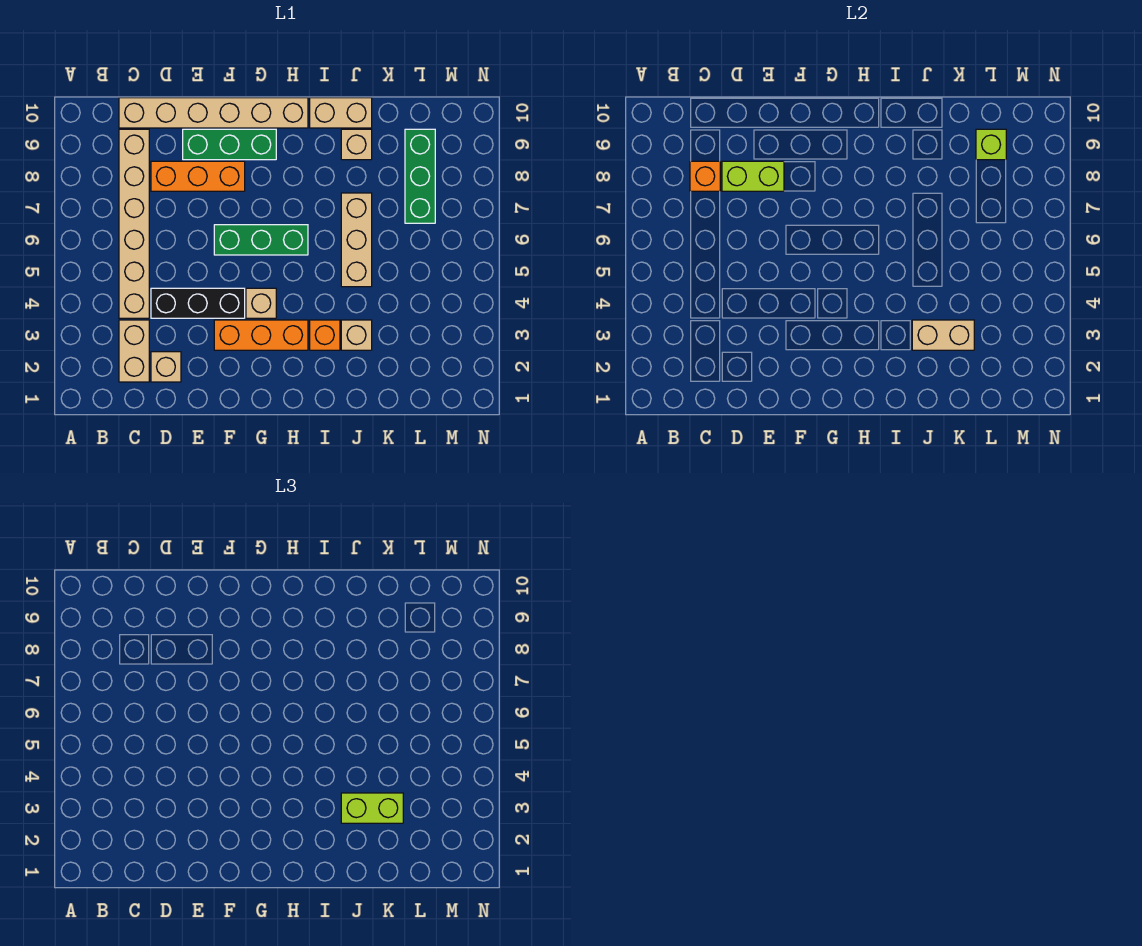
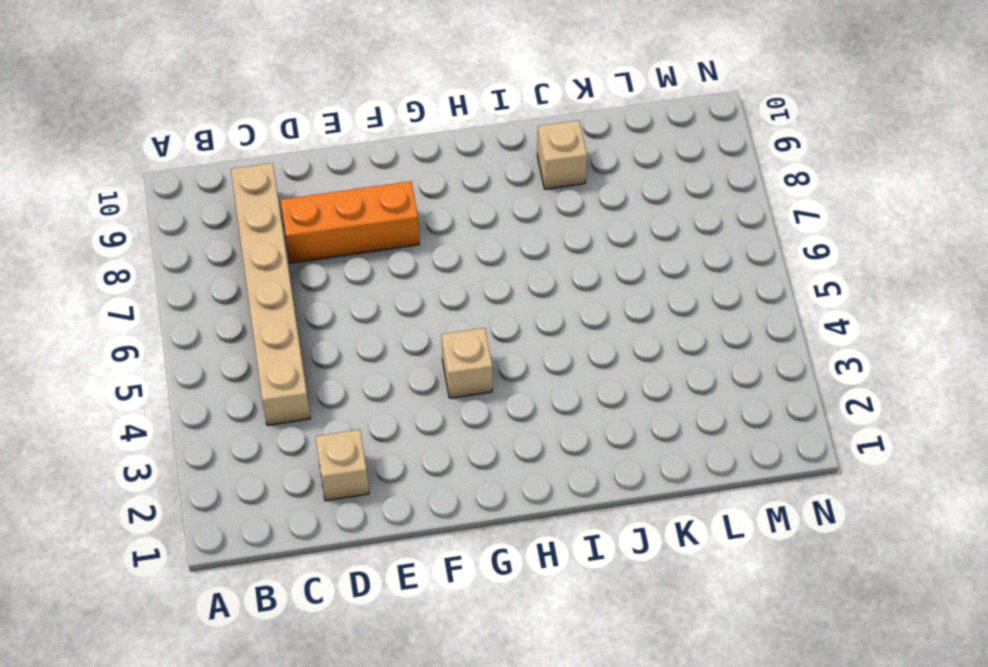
none -> tan 1x2 brick [119,320,149,382]
none -> tan 1x6 brick [119,98,308,128]
none -> black 1x3 brick [151,288,245,318]

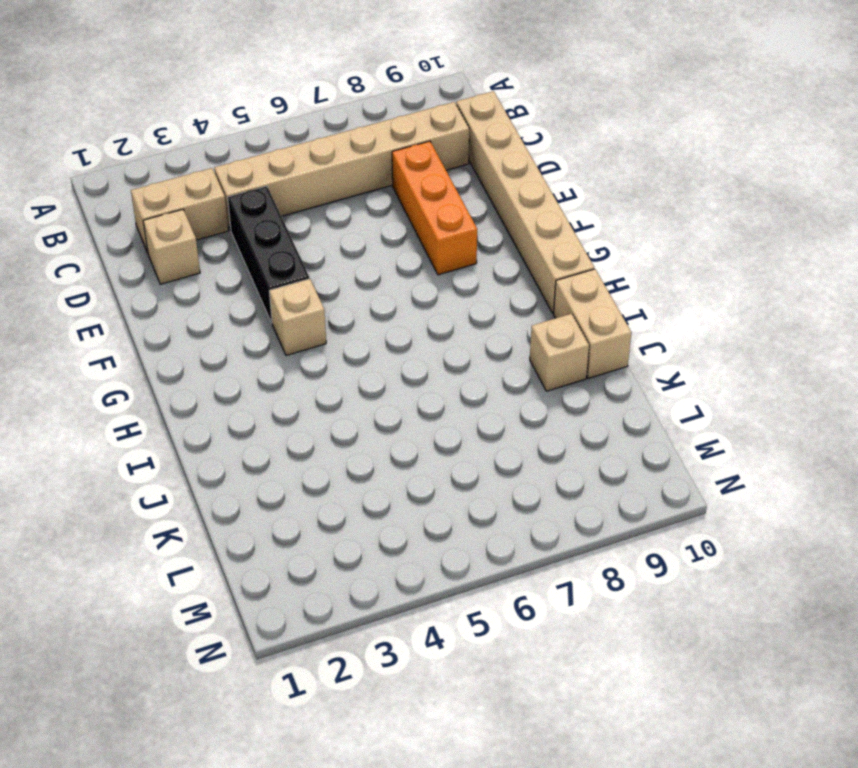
none -> green 1x3 brick [183,129,276,160]
none -> orange 1x3 brick [214,320,308,350]
none -> green 1x3 brick [214,225,308,255]

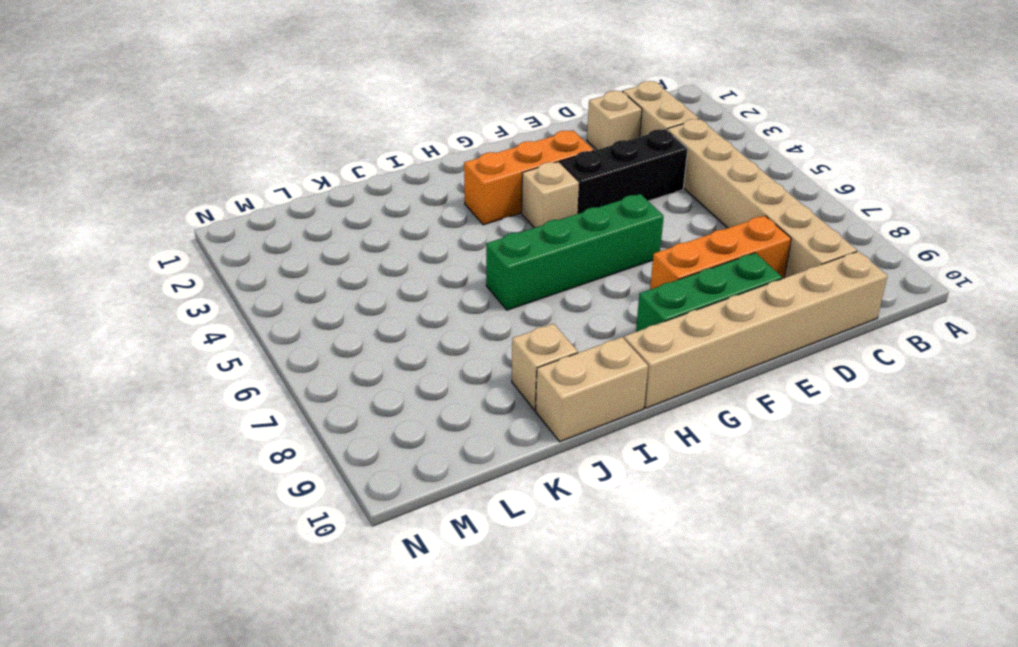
green 1x4 brick [486,194,664,310] -> green 1x3 brick [214,225,308,255]
none -> orange 1x1 brick [310,320,340,350]
none -> tan 1x1 brick [341,320,372,350]
none -> tan 1x3 brick [341,193,372,287]

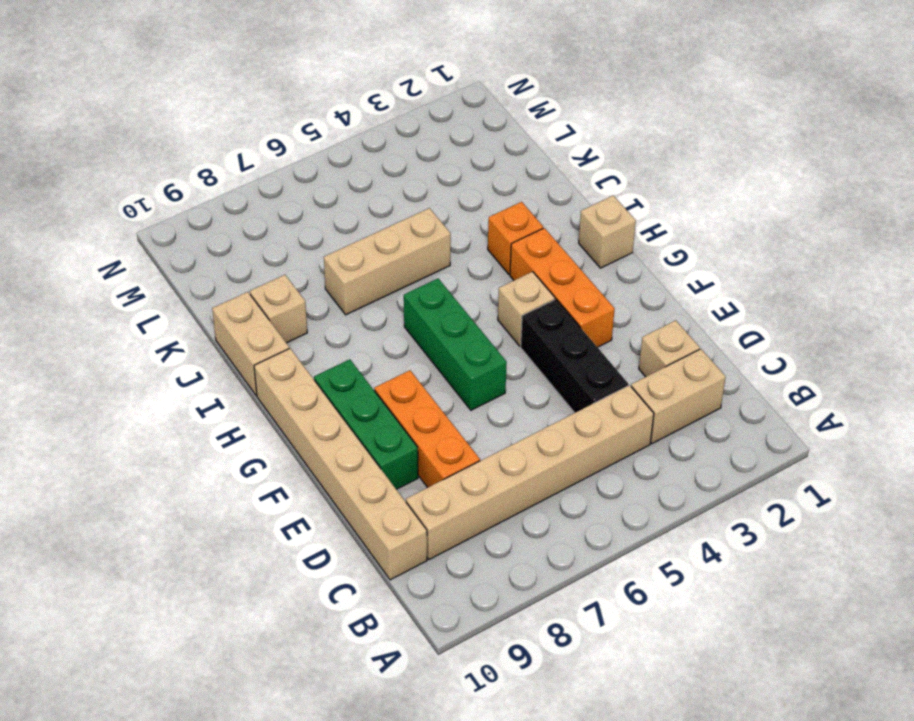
tan 1x1 brick [579,196,636,268] -> tan 1x1 brick moved to [341,320,372,350]
none -> green 1x3 brick [405,129,435,223]
none -> orange 1x1 brick [690,161,720,191]
none -> lime 1x2 brick [722,161,784,191]

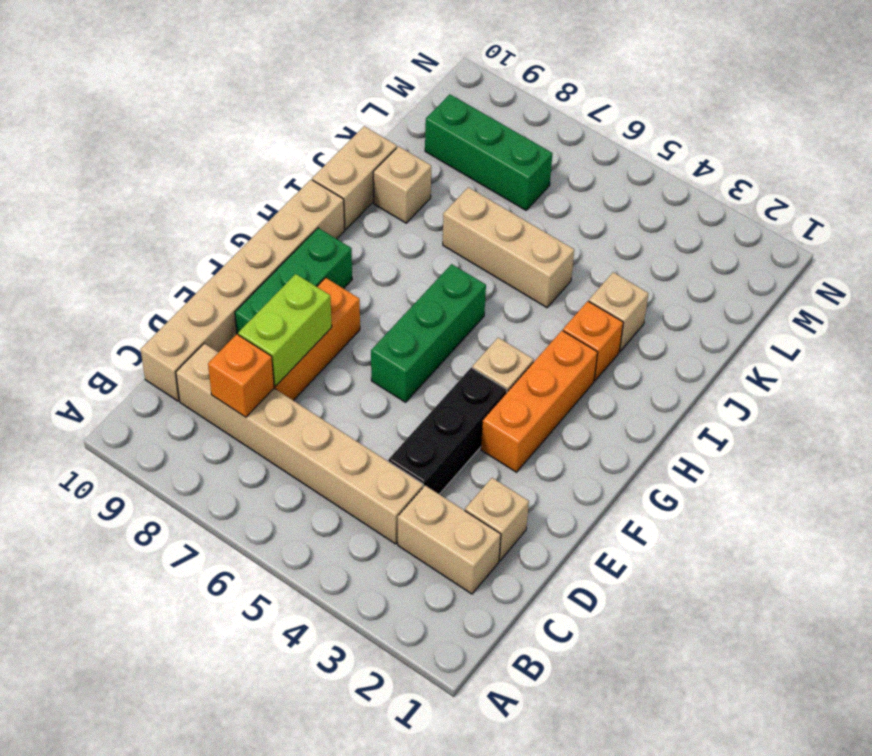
none -> tan 1x2 brick [912,320,974,350]
none -> lime 1x1 brick [976,129,1006,160]
none -> lime 1x2 brick [341,793,403,823]

